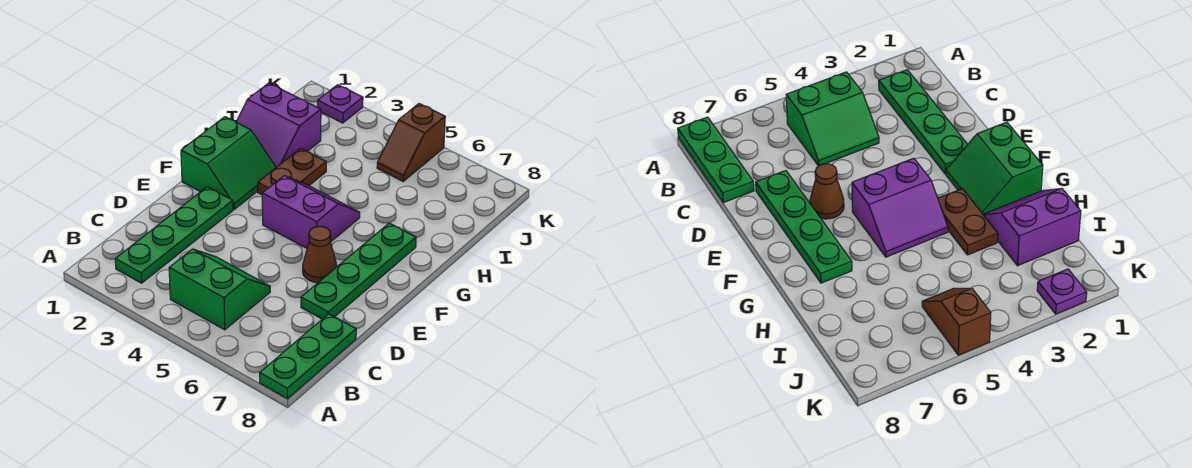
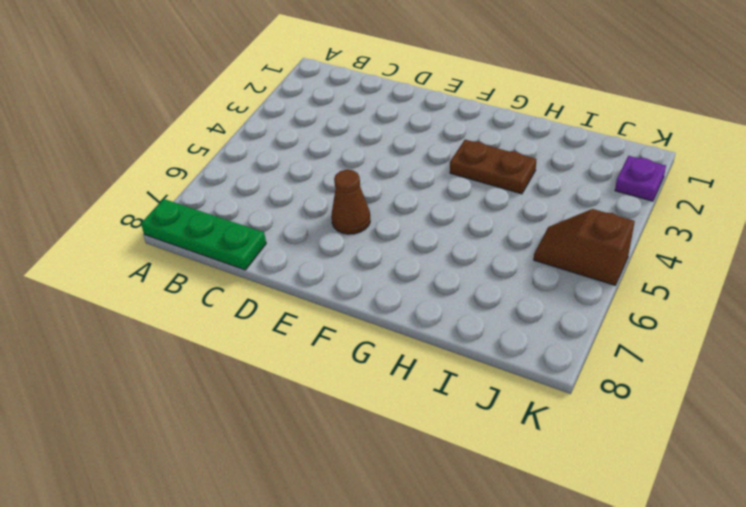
none -> green 1x4 plate [115,187,233,283]
none -> green 2x2 slope [169,249,270,330]

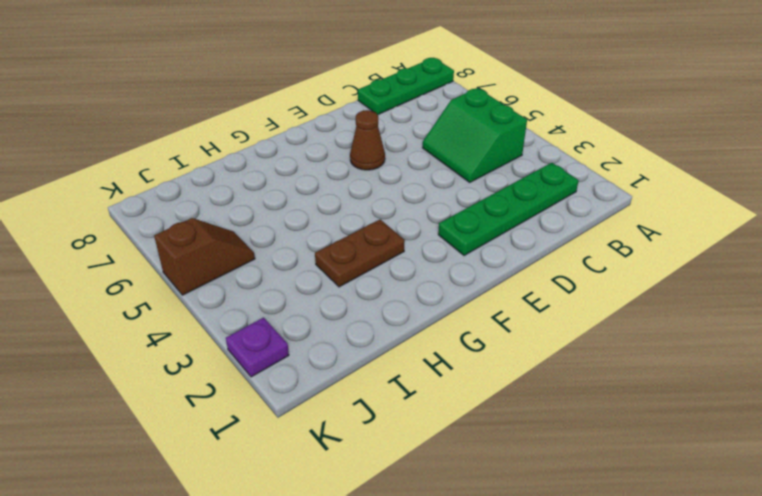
none -> green 1x4 plate [301,223,416,319]
none -> green 2x2 slope [181,117,276,209]

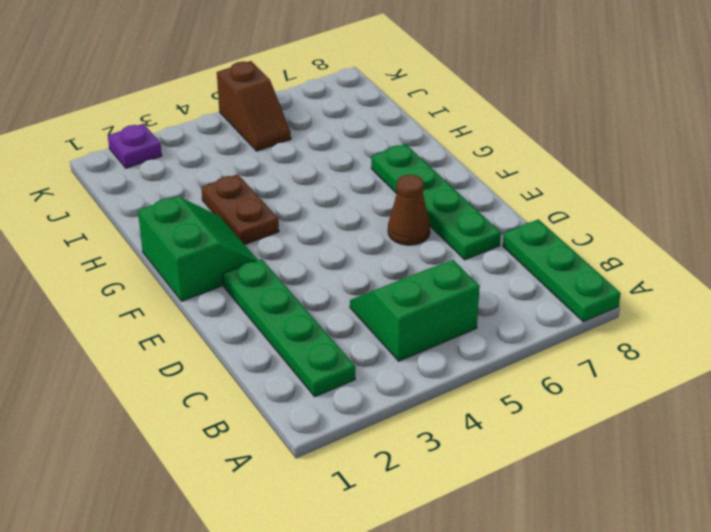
none -> purple 2x2 slope [262,176,360,248]
none -> purple 2x2 slope [236,83,321,167]

